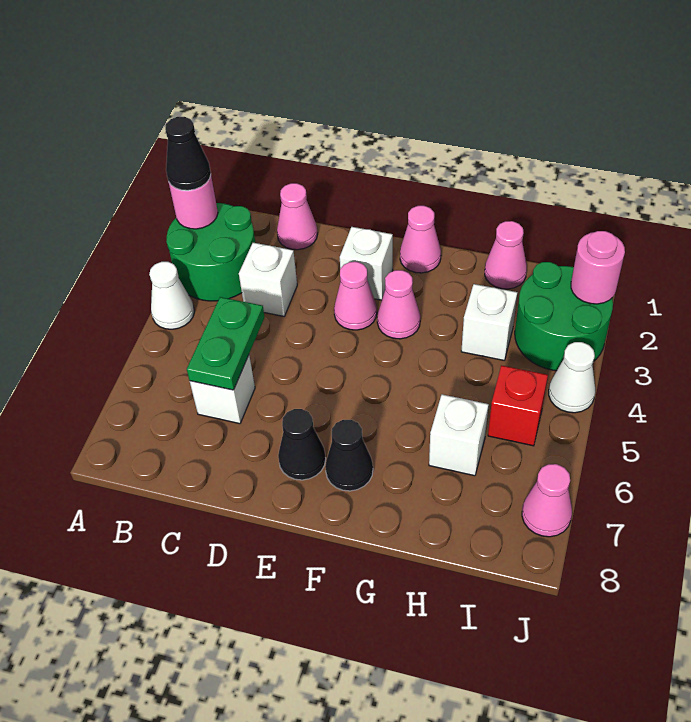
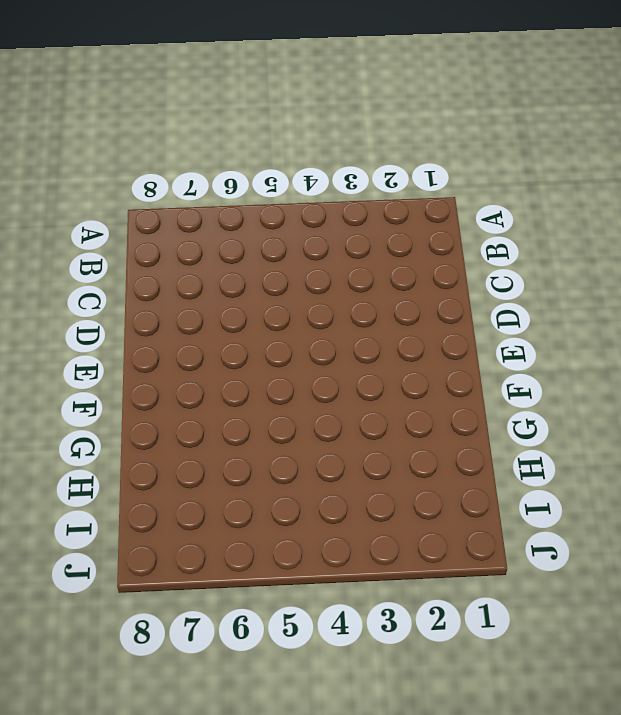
none -> green 2x2 round brick [166,203,255,301]
none -> white 1x1 cone [149,262,194,329]
none -> pink 1x1 cone [277,183,318,250]

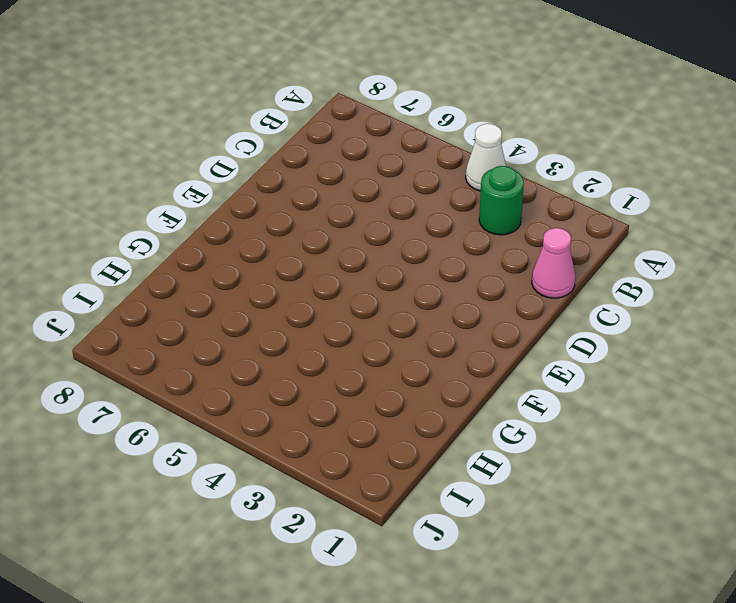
green 1x1 round brick [479,166,524,235] -> green 2x2 round brick [166,203,255,301]
none -> white 1x1 brick [239,243,297,316]
none -> white 1x1 brick [190,355,255,424]
none -> white 1x1 brick [340,227,393,300]

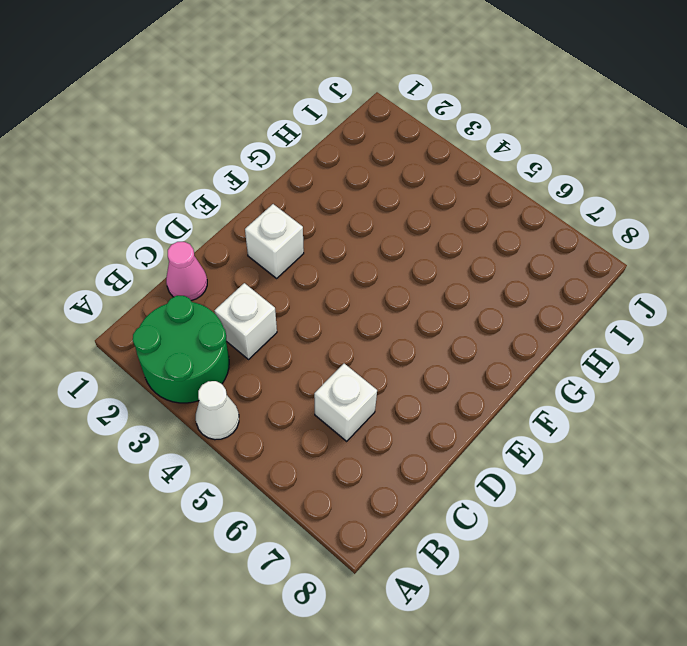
none -> pink 1x1 cone [334,262,377,330]
none -> black 1x1 cone [278,409,326,480]
none -> pink 1x1 cone [400,206,441,273]

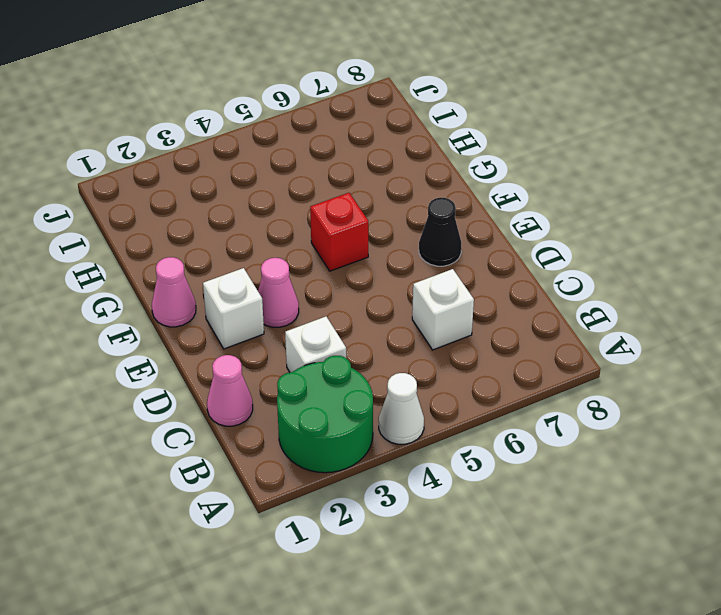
red 1x1 brick [310,193,368,271] -> red 1x1 brick moved to [488,365,548,446]
none -> pink 1x1 cone [377,270,420,339]
none -> black 1x1 cone [325,420,373,491]
none -> pink 1x1 cone [485,221,527,289]

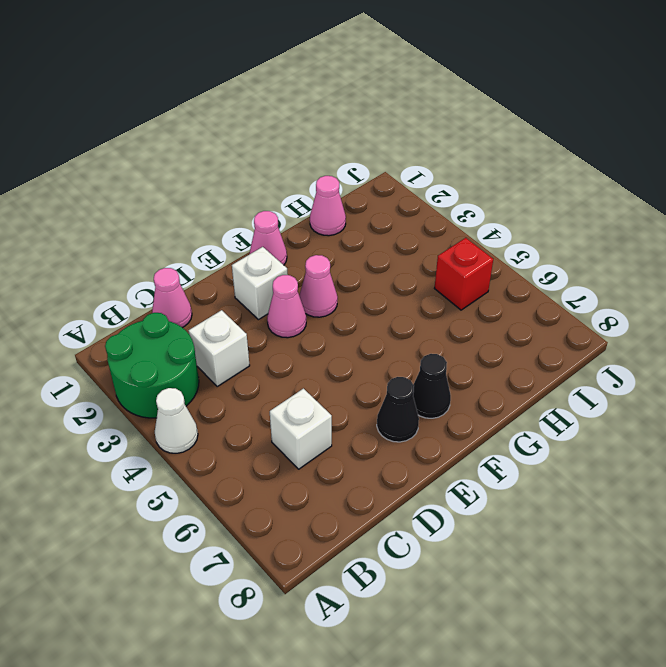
none -> white 1x1 brick [461,284,517,360]
none -> white 1x1 brick [429,394,489,476]
none -> green 2x2 round brick [515,262,613,371]

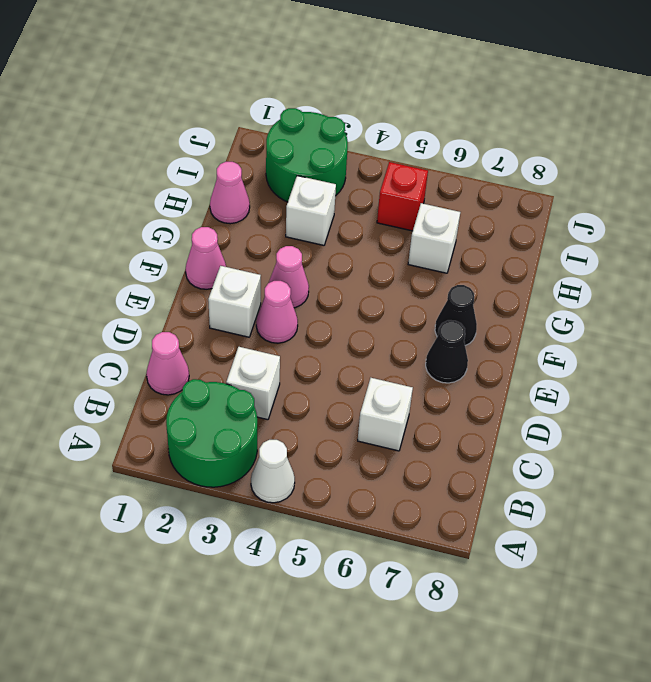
none -> white 1x1 cone [549,342,595,413]
none -> pink 1x1 cone [522,464,572,537]
none -> pink 1x1 round brick [169,176,218,229]

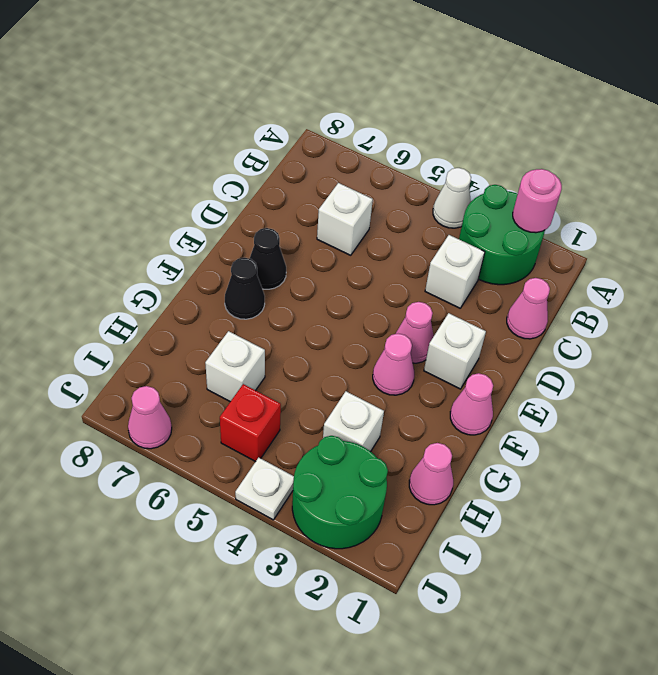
white 1x1 plate [235,458,294,520] -> white 1x1 cone [549,342,595,413]
none -> green 1x2 plate [187,297,265,390]
none -> pink 1x1 round brick [571,231,625,304]
none -> black 1x1 cone [165,117,211,190]

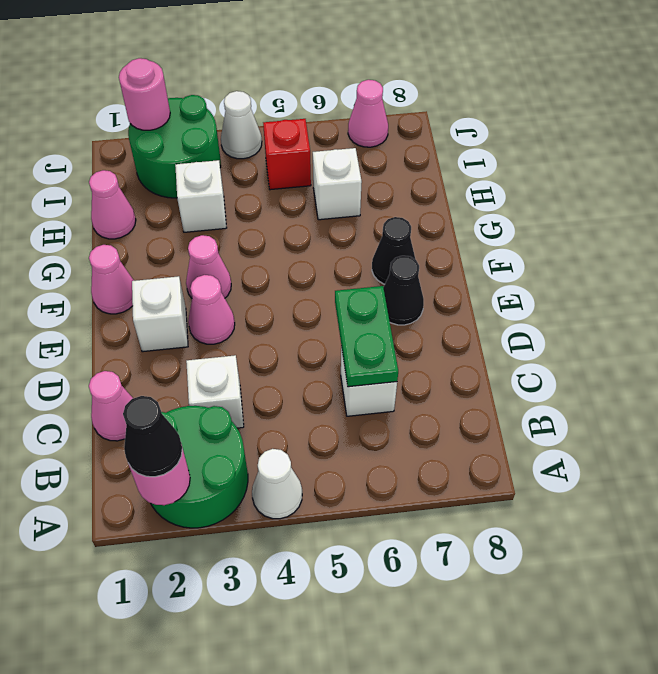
green 1x2 plate [335,286,398,387] -> green 1x2 plate turned to [187,297,265,390]

